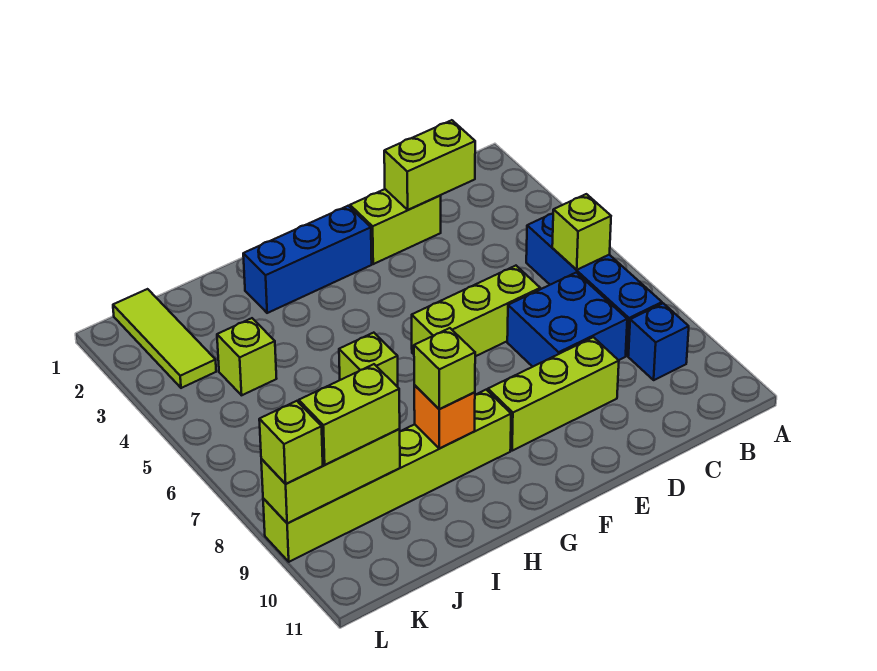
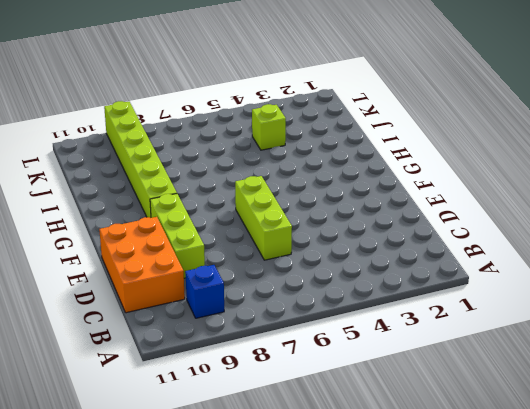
orange 2x3 brick [99,217,185,313] -> none
none -> blue 1x4 brick [526,214,662,356]
none -> blue 2x2 brick [507,273,627,367]
none -> lime 1x2 brick [350,189,441,264]

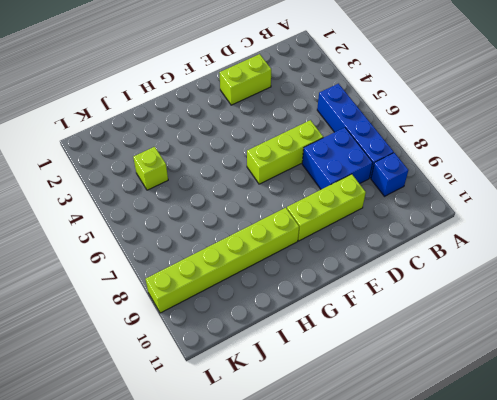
none -> blue 1x3 brick [243,206,372,313]
none -> lime 1x1 brick [339,333,398,387]
none -> lime 1x3 tile [113,289,216,388]

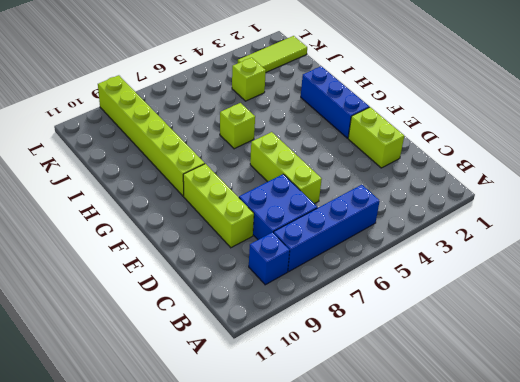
none -> lime 1x1 brick [552,194,611,270]
none -> lime 1x2 brick [384,120,475,210]
none -> orange 1x1 brick [414,385,475,449]

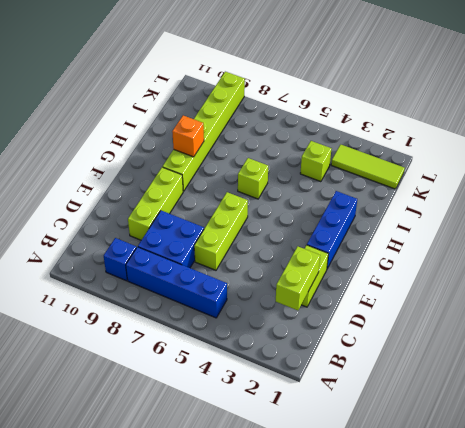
none -> lime 1x1 brick [552,194,611,270]
none -> lime 1x3 brick [261,429,400,523]
none -> lime 1x1 brick [414,328,475,409]

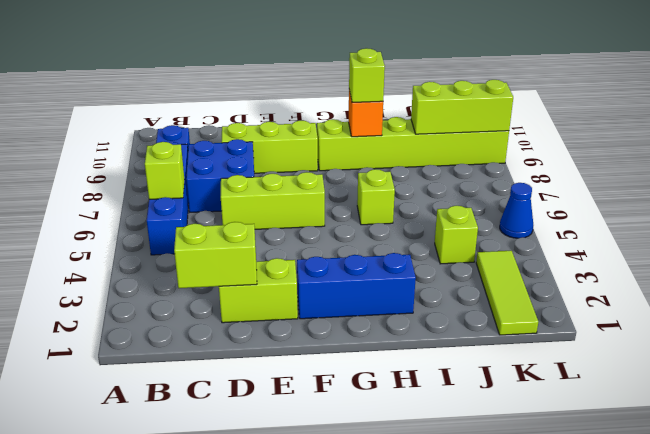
blue 1x1 cone [500,183,533,238] -> none
none -> lime 1x2 brick [299,364,400,465]
none -> lime 1x1 brick [259,401,323,484]

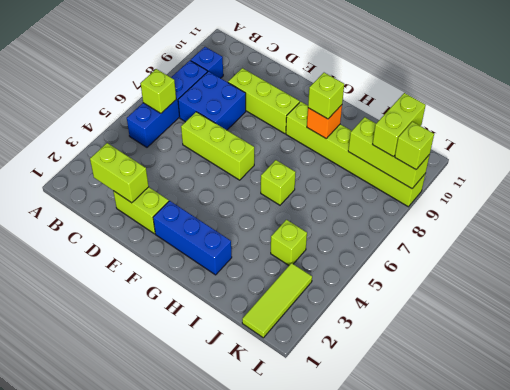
lime 1x2 brick [372,93,426,157] -> lime 1x2 brick turned to [299,364,400,465]

